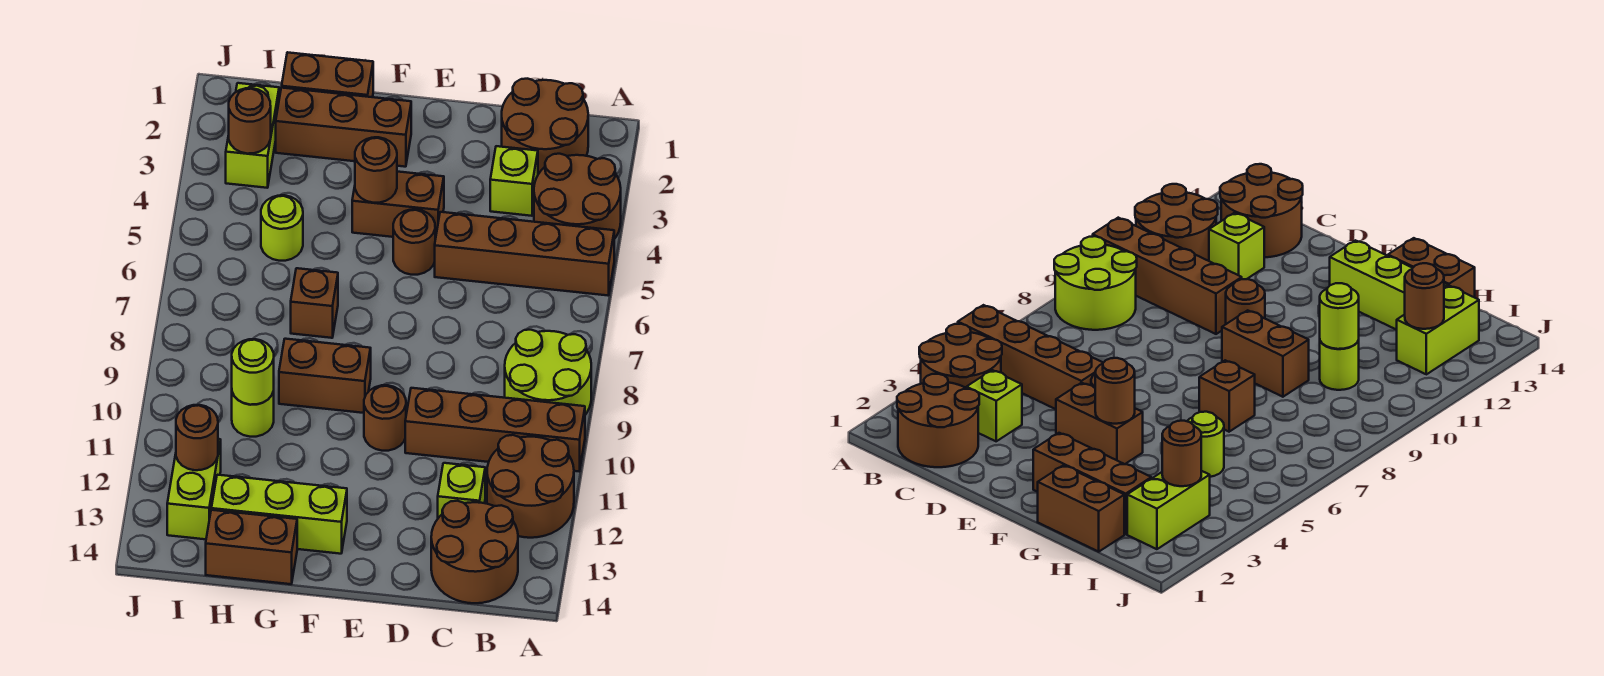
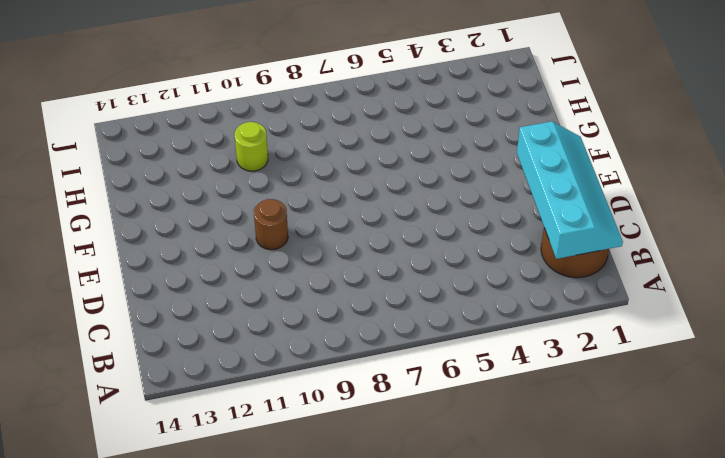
cyan 2x4 slope [517,121,623,259] -> none
none -> brown 2x2 round brick [534,154,621,239]
none -> brown 1x4 brick [435,212,614,296]
none -> lime 2x2 round brick [505,330,591,415]

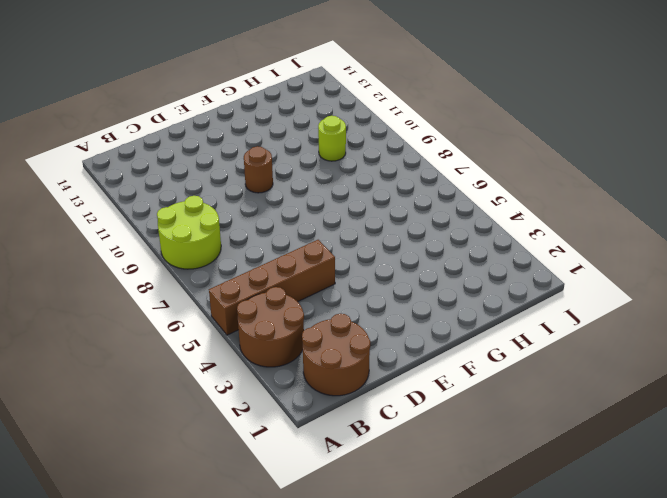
none -> brown 1x4 brick [405,388,585,471]
none -> brown 2x2 round brick [487,435,574,538]
none -> brown 2x2 round brick [431,501,518,603]

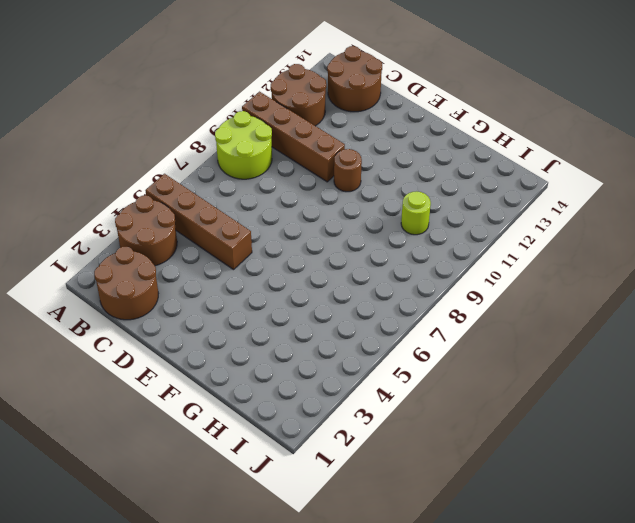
none -> lime 1x1 brick [490,146,538,216]
none -> lime 1x1 brick [438,463,485,518]
none -> brown 1x2 brick [352,172,444,239]

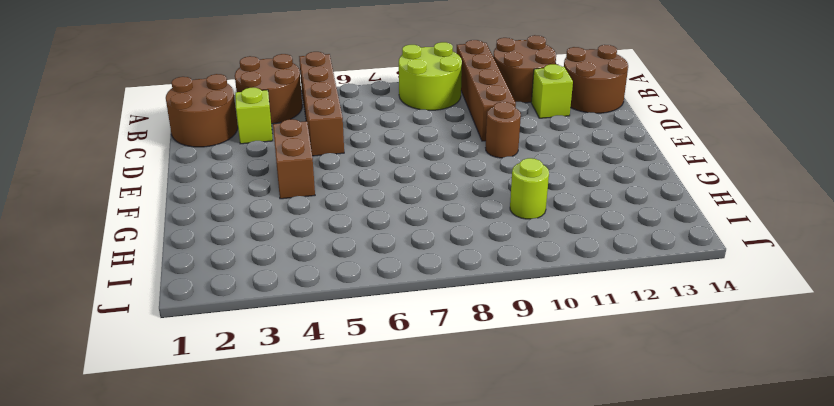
none -> brown 1x1 round brick [393,209,435,275]
none -> brown 1x3 brick [276,88,411,167]
none -> brown 1x2 brick [279,339,371,413]

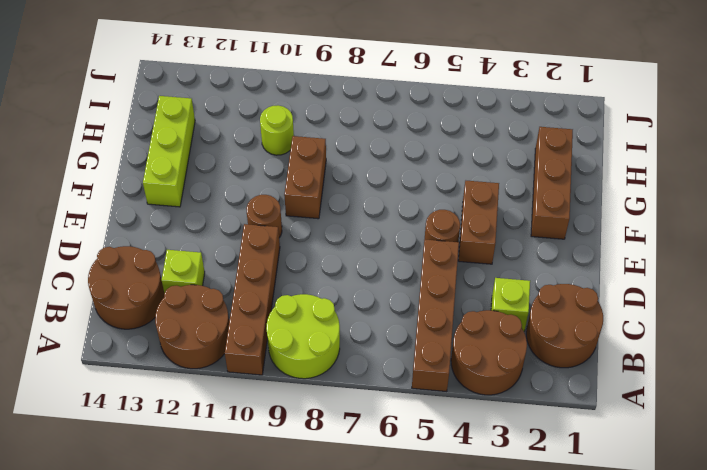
none -> brown 1x2 brick [282,52,373,97]
none -> brown 1x1 brick [291,268,338,338]
none -> brown 1x2 brick [206,510,297,584]

